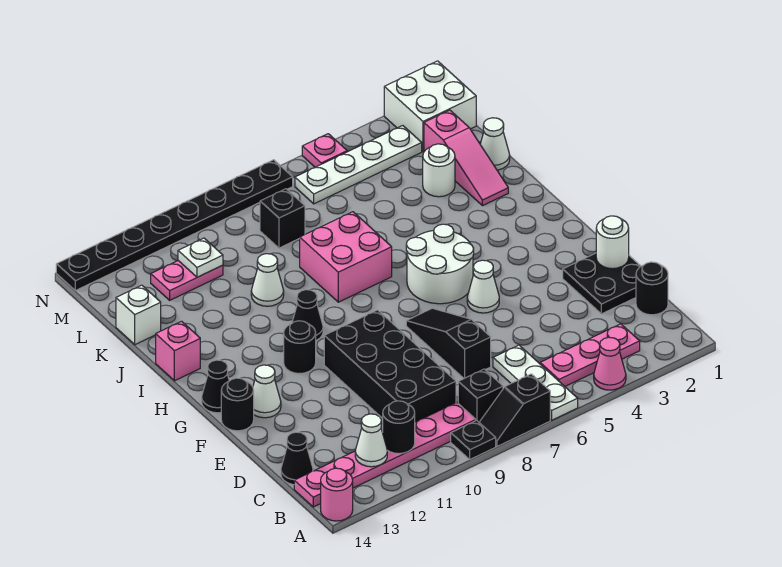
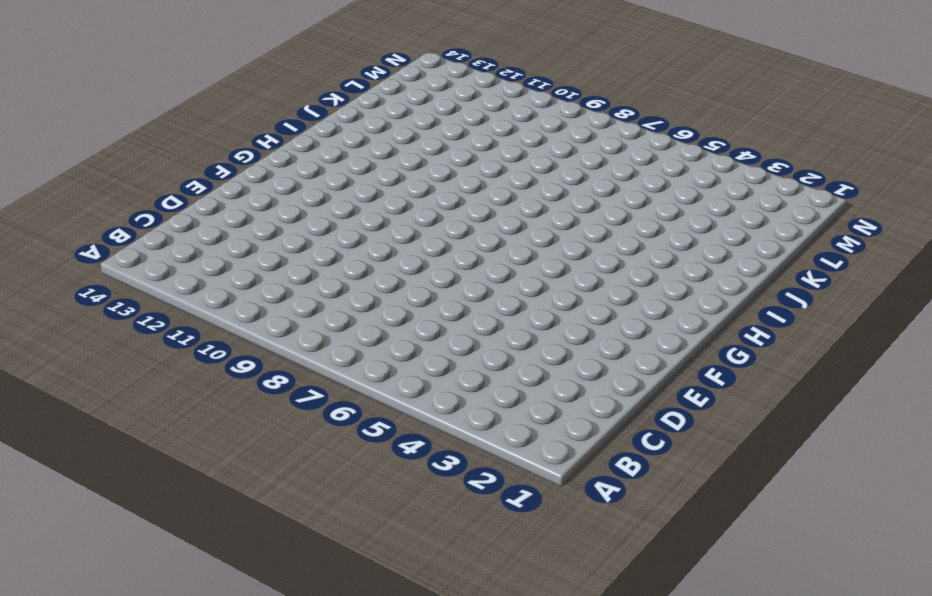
none -> pink 1x1 cone [594,337,626,390]
none -> white 1x3 plate [493,345,578,420]
none -> black 1x2 slope [479,374,550,446]
none -> black 1x1 plate [451,420,496,459]

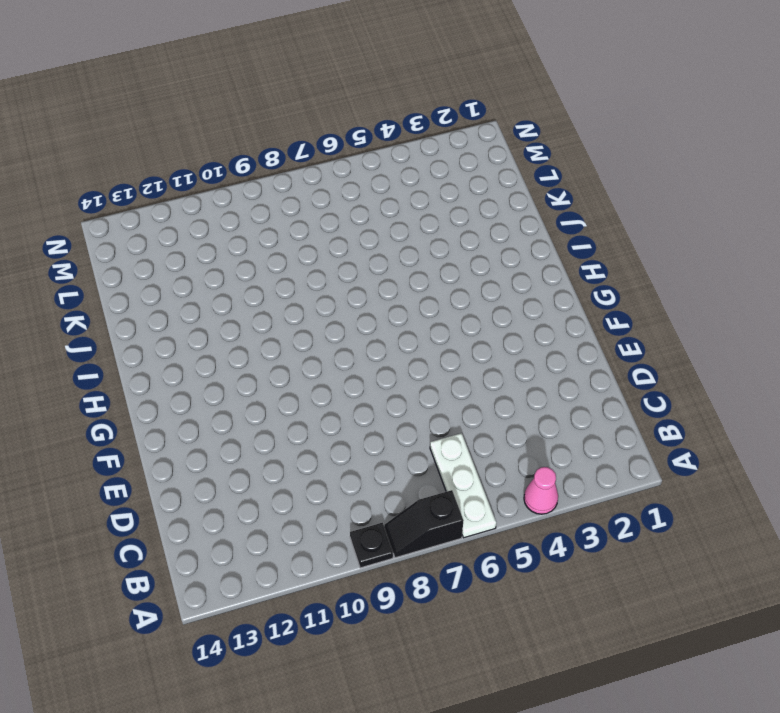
none -> pink 1x1 round brick [321,468,353,521]
none -> pink 1x3 plate [540,324,640,386]
none -> black 1x1 brick [458,369,503,422]
none -> pink 1x6 plate [294,403,476,507]

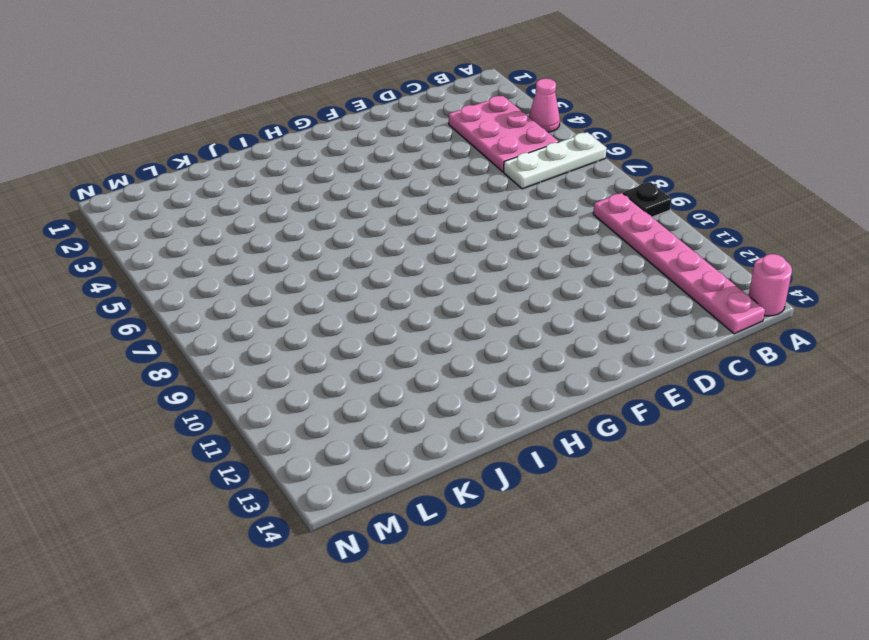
pink 2x3 plate [449,96,559,172] -> pink 1x3 plate [540,324,640,386]
none -> black 1x2 slope [479,374,550,446]
none -> black 1x1 brick [458,369,503,422]
none -> black 1x1 round brick [636,262,668,315]
none -> black 2x4 brick [324,310,456,422]

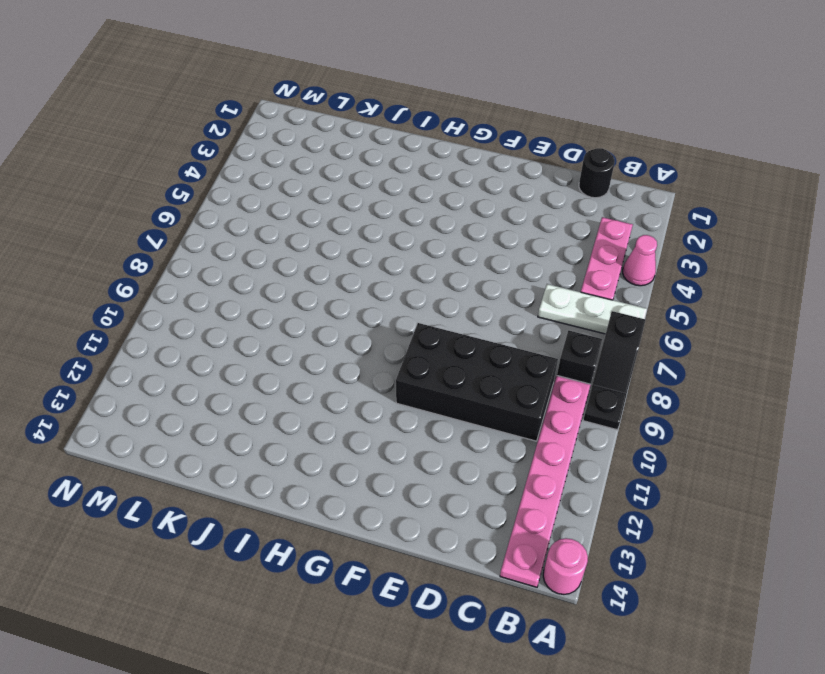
none -> black 1x1 cone [281,432,313,485]
none -> black 2x2 plate [563,253,641,314]
none -> black 1x3 slope [406,308,491,378]
none -> white 1x1 cone [467,260,499,313]

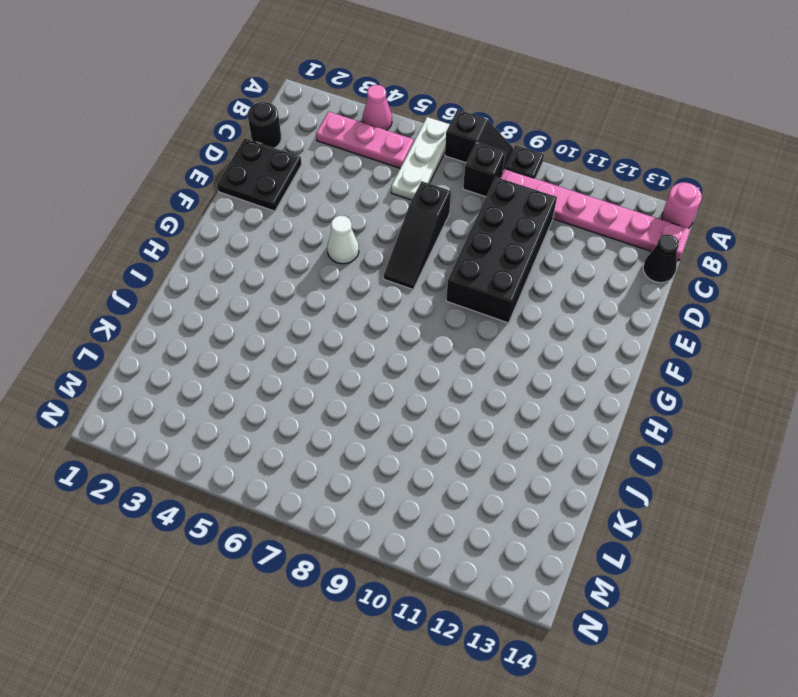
none -> white 1x1 cone [253,365,281,418]
none -> black 1x1 round brick [221,378,254,431]
none -> white 2x2 round brick [406,224,474,304]
none -> black 1x1 round brick [284,321,316,374]

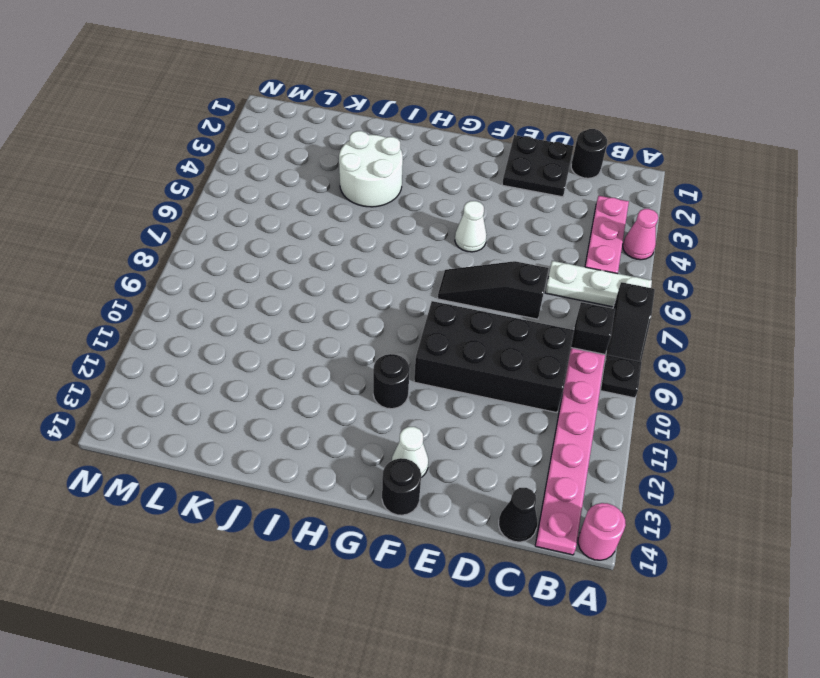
white 2x2 round brick [339,131,403,207] -> white 2x2 round brick moved to [406,224,474,304]
none -> black 1x1 cone [202,360,229,413]
none -> black 1x1 cone [292,290,323,340]
none -> pink 2x2 brick [300,212,392,302]
none -> pink 1x1 brick [156,321,200,381]

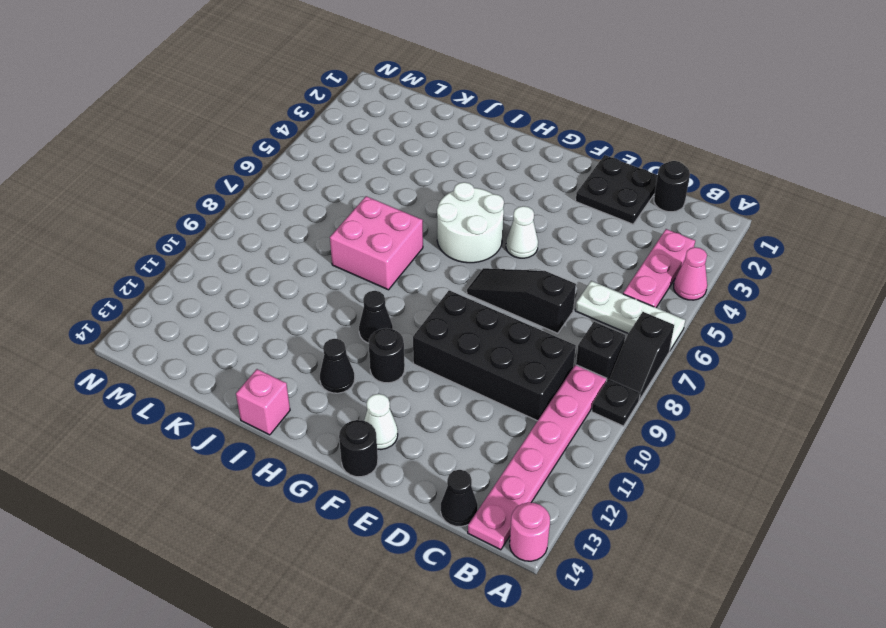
black 1x1 cone [320,339,355,393] -> black 1x1 cone moved to [202,360,229,413]
none -> pink 1x3 slope [424,110,508,206]
none -> white 1x1 cone [251,254,284,306]
none -> white 1x1 cone [480,118,510,170]
none -> white 1x1 round brick [423,144,455,197]

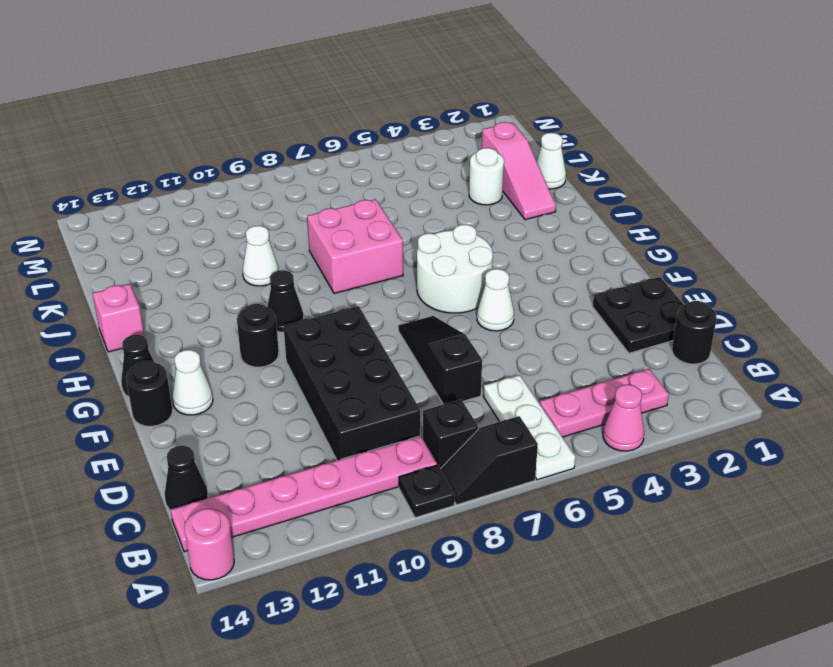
none -> white 1x1 brick [116,285,161,345]
none -> black 1x1 brick [260,189,305,248]
none -> pink 1x2 plate [151,261,223,300]
none -> white 2x2 brick [384,61,476,151]

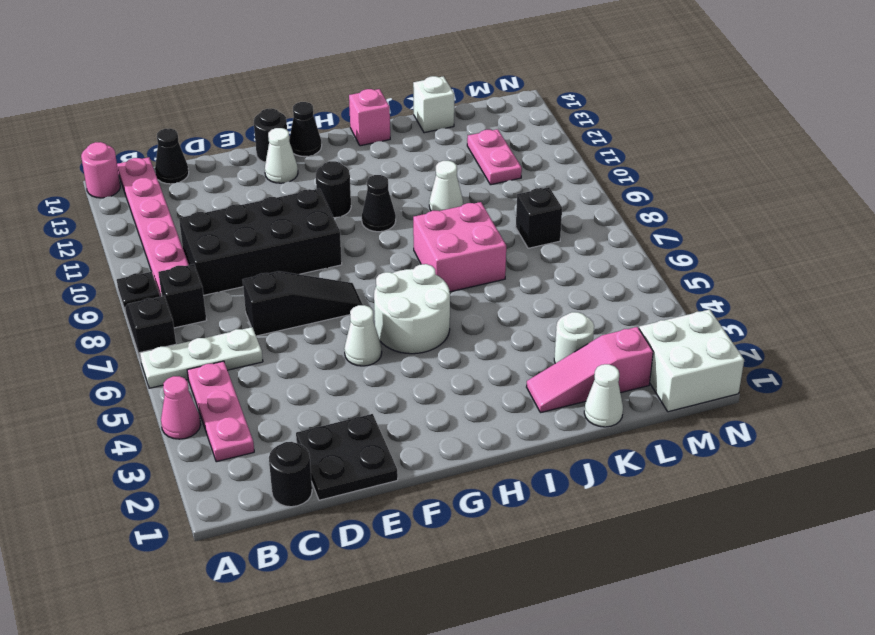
none -> white 1x4 plate [295,126,422,204]
none -> pink 1x1 plate [302,134,347,167]
none -> black 1x8 plate [56,160,293,291]
none -> black 1x1 round brick [383,401,415,454]

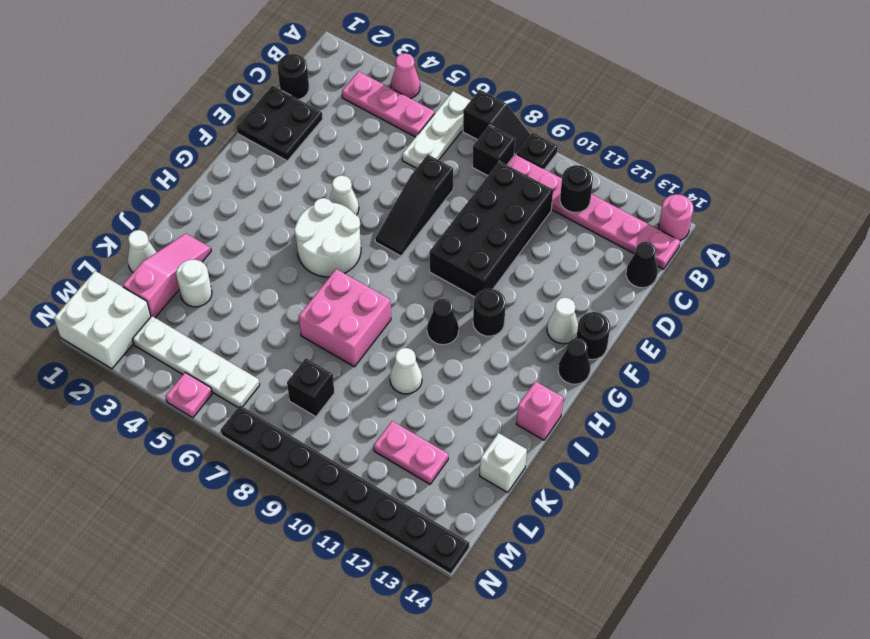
none -> white 1x1 cone [355,414,387,467]
none -> white 1x1 round brick [596,216,629,269]
none -> white 1x1 plate [178,238,223,277]

